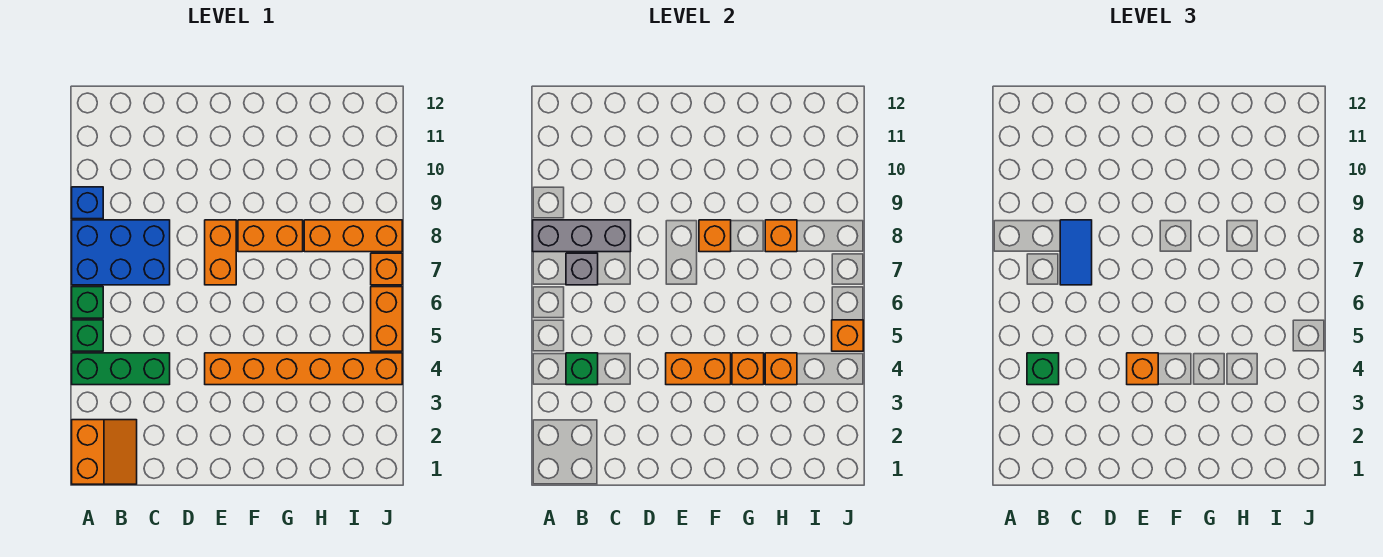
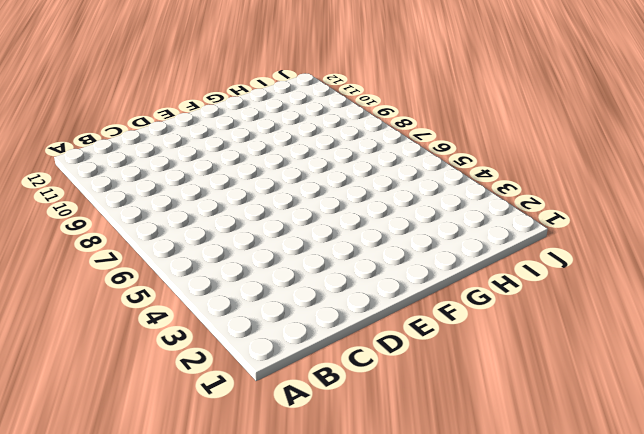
none -> orange 2x2 slope [72,420,137,484]
none -> green 1x3 brick [72,353,170,385]
none -> green 1x1 brick [72,320,103,351]

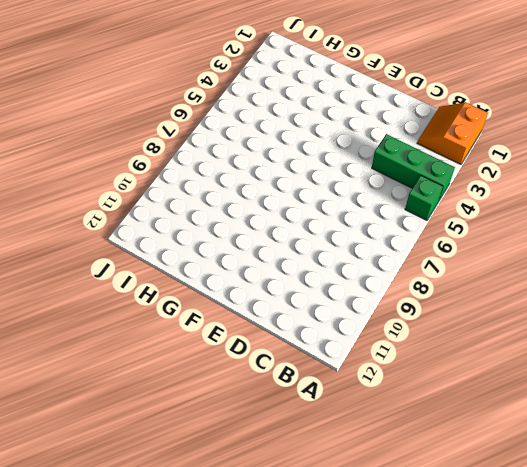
none -> green 1x1 brick [72,287,103,318]
none -> blue 2x3 brick [72,220,170,285]
none -> blue 1x1 brick [72,187,103,219]

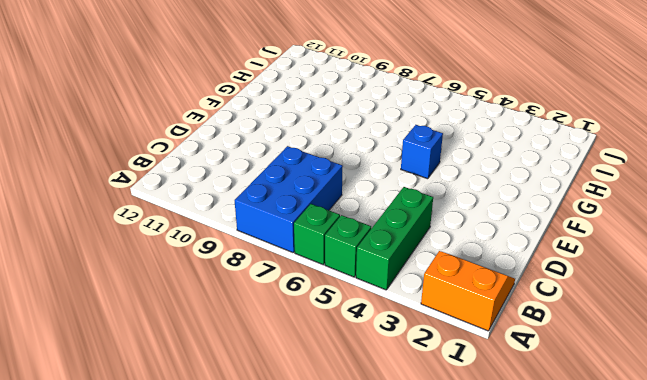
blue 1x1 brick [401,125,443,179] -> blue 1x1 brick moved to [72,187,103,219]
none -> orange 1x6 brick [205,353,402,385]
none -> orange 1x2 brick [205,220,236,285]
none -> orange 1x2 brick [238,220,303,252]

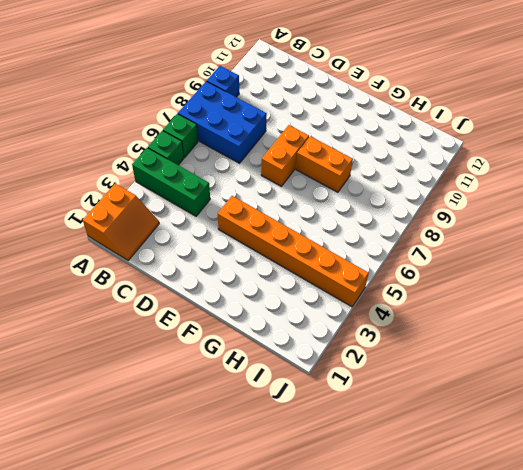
none -> orange 1x3 brick [304,220,402,252]
none -> orange 1x2 brick [371,287,402,351]
none -> orange 1x1 brick [371,253,402,285]

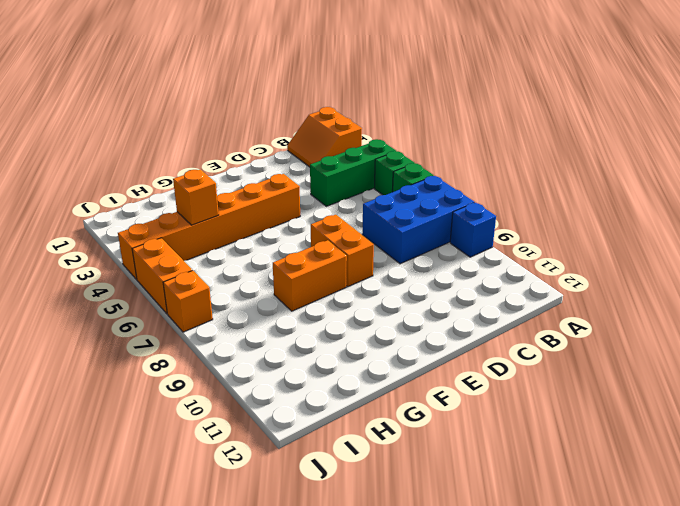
none -> orange 1x3 brick [304,220,402,252]
none -> grey 1x3 brick [533,220,631,252]
none -> green 1x1 brick [566,353,598,385]

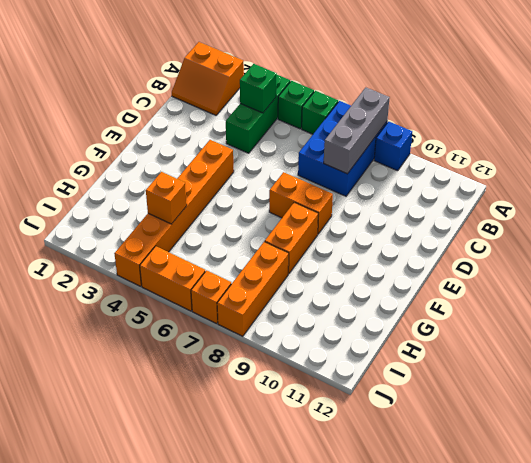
none -> grey 1x1 brick [566,253,598,285]
none -> orange 1x2 brick [666,353,731,385]
none -> orange 1x1 brick [699,220,731,252]

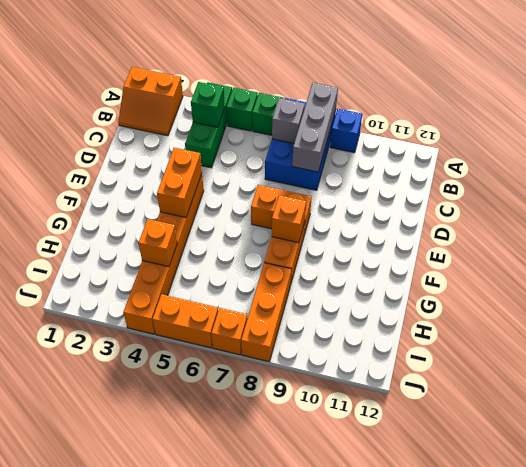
none -> orange 1x1 brick [732,353,764,385]
none -> orange 1x1 brick [765,220,797,252]
none -> orange 1x1 brick [832,320,863,351]

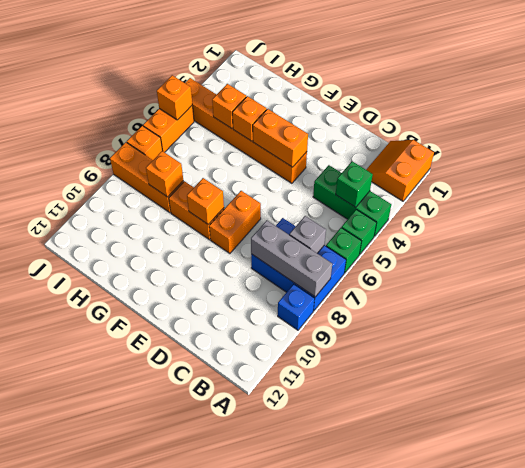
none -> green 1x1 brick [1027,353,1059,385]
none -> blue 1x2 tile [1060,220,1092,285]
none -> orange 1x1 brick [1127,353,1158,385]

